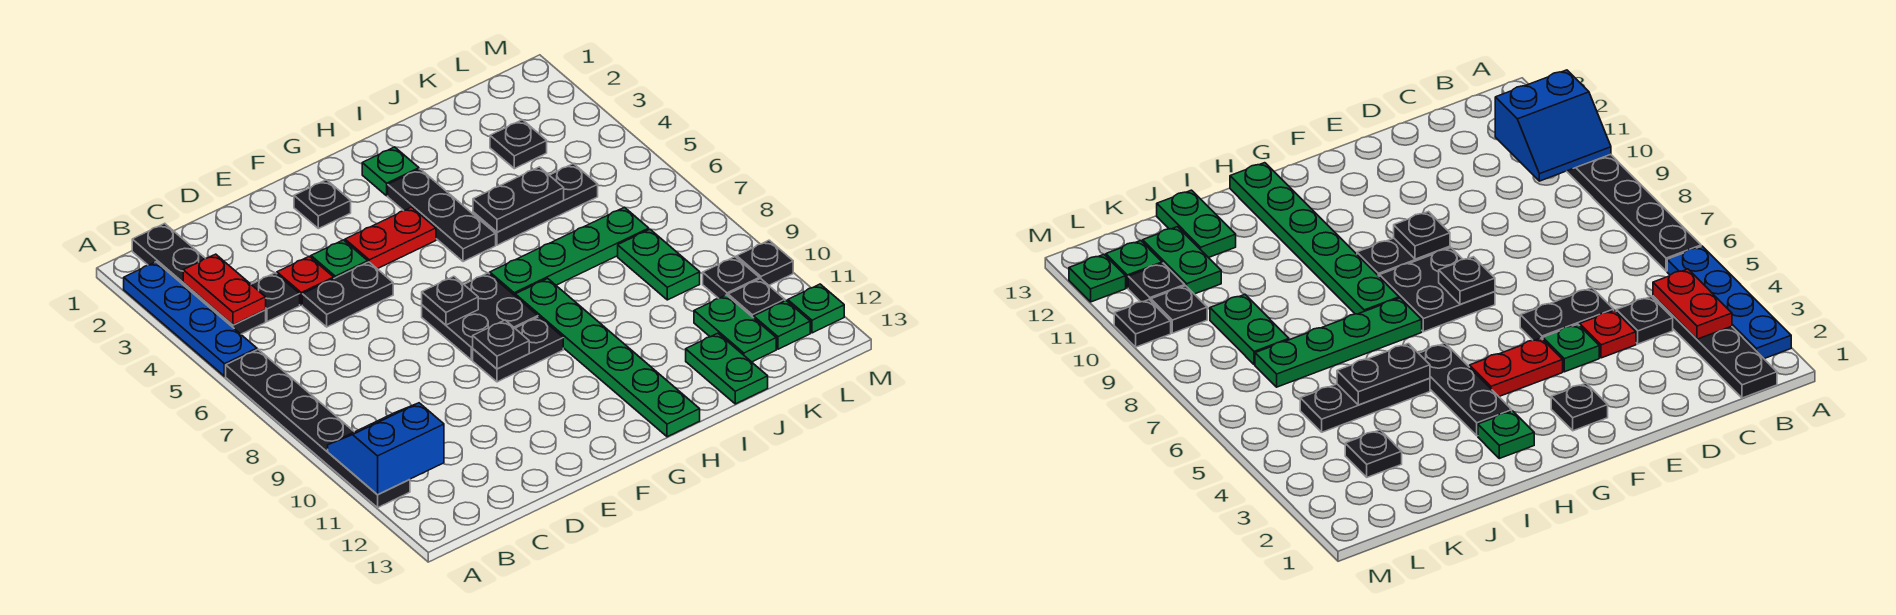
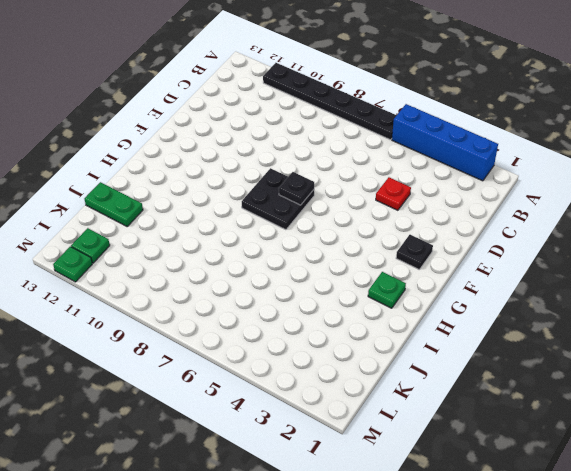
blue 1x4 brick [392,104,498,181] -> blue 1x4 plate [124,262,257,376]
none -> black 1x4 plate [132,223,266,334]
none -> black 1x1 plate [251,273,300,322]
none -> black 1x2 plate [302,262,393,327]
none -> green 1x1 plate [311,240,368,278]

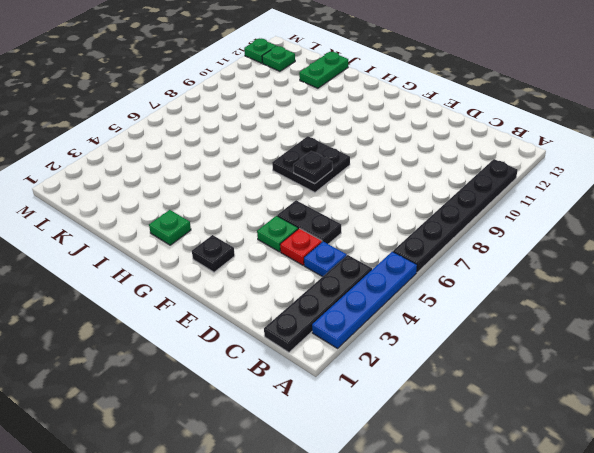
blue 1x1 plate [304,242,347,277] -> black 1x1 plate [251,273,300,322]
none -> red 1x2 plate [345,207,436,269]
none -> black 1x2 plate [473,317,563,382]
none -> black 1x3 plate [388,169,496,262]
none -> green 1x4 plate [490,207,649,295]

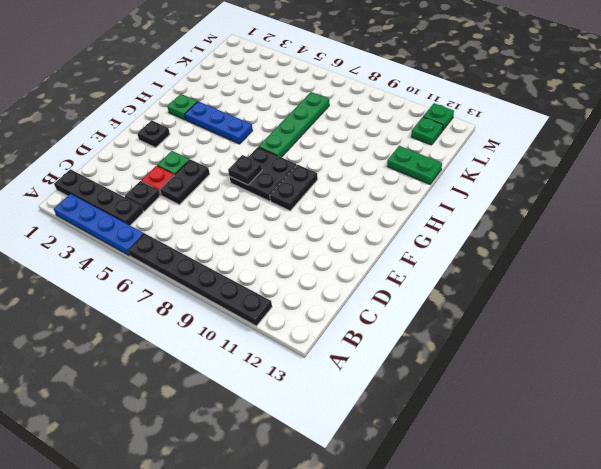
blue 1x3 plate [185,101,253,144] -> black 1x3 plate [388,169,496,262]
none -> red 1x2 plate [345,207,436,269]
none -> green 1x6 plate [515,278,700,437]
none -> black 1x3 plate [473,164,598,245]
none -> black 1x1 plate [490,120,547,169]

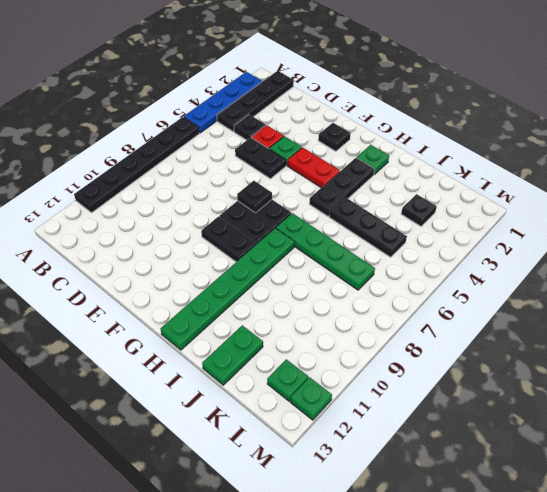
none -> green 1x2 plate [618,229,700,300]
none -> green 1x2 plate [694,295,776,362]
none -> black 1x1 plate [703,257,759,298]
none -> black 1x1 plate [728,279,785,318]

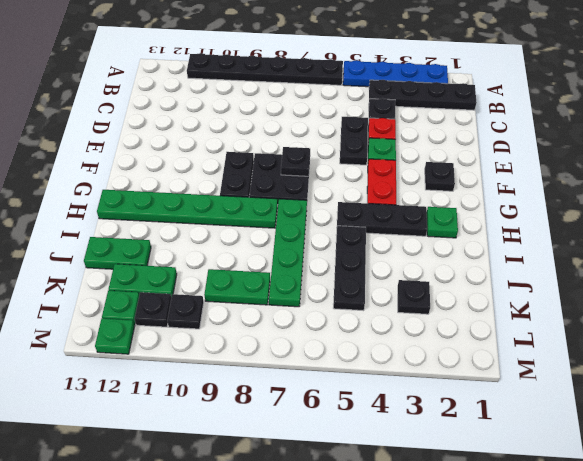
none -> black 1x1 plate [737,240,793,285]
none -> blue 2x2 slope [328,403,444,495]
none -> red 1x2 plate [183,254,266,325]
none -> black 1x1 plate [473,320,529,369]

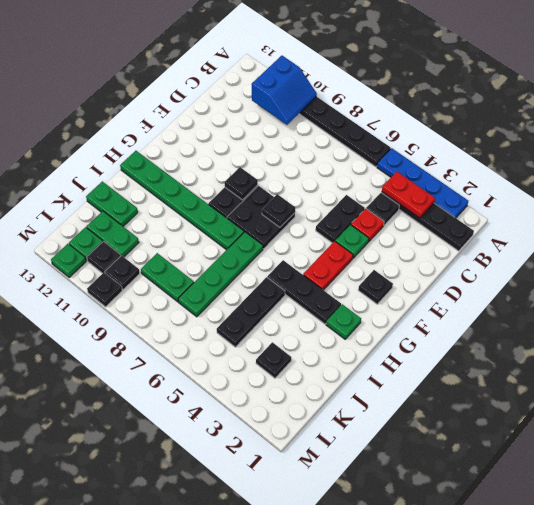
none -> black 1x2 plate [473,167,564,232]

